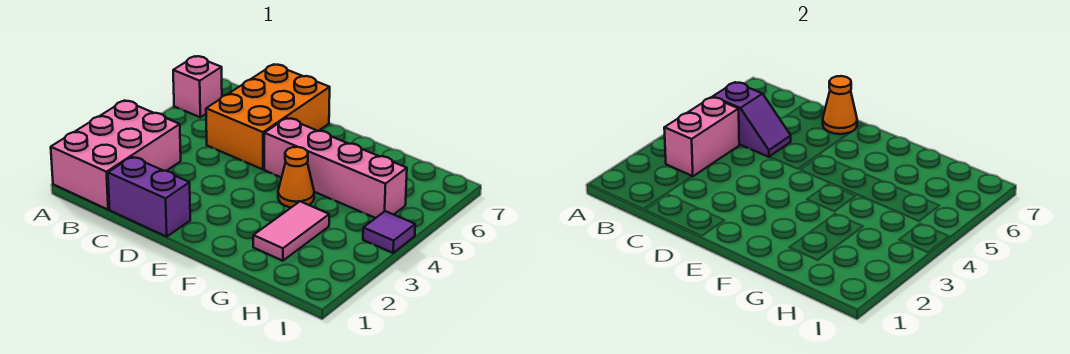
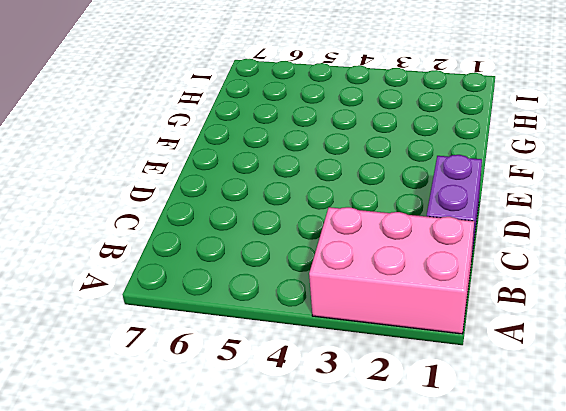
none -> pink 1x1 brick [173,56,222,117]
none -> orange 2x3 brick [206,64,330,169]

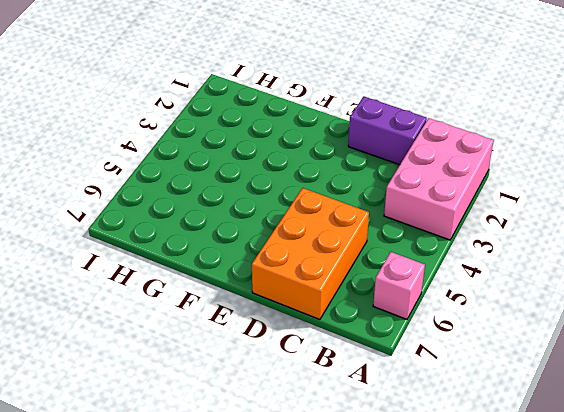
none -> pink 1x4 brick [264,118,407,218]
none -> orange 1x1 cone [278,147,314,207]

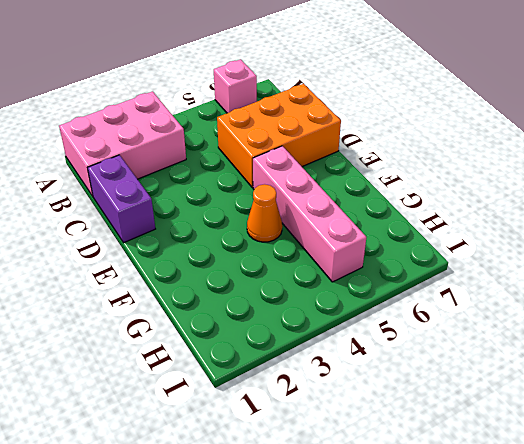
none -> pink 1x2 tile [253,201,329,261]
none -> purple 1x1 tile [363,211,415,253]

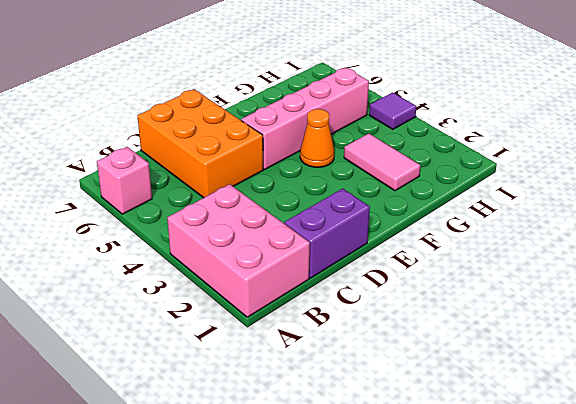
none -> pink 1x2 brick [664,97,739,176]
none -> purple 1x2 slope [713,82,791,157]

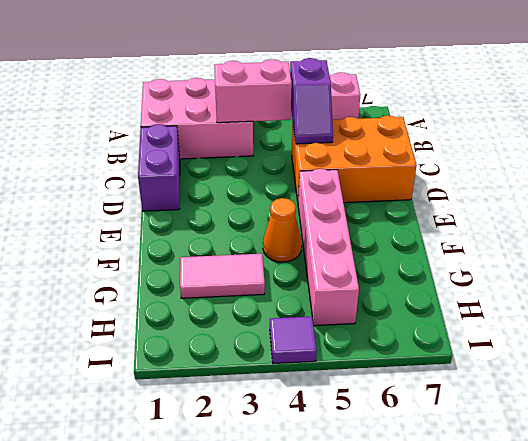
none -> orange 1x1 cone [823,76,857,134]

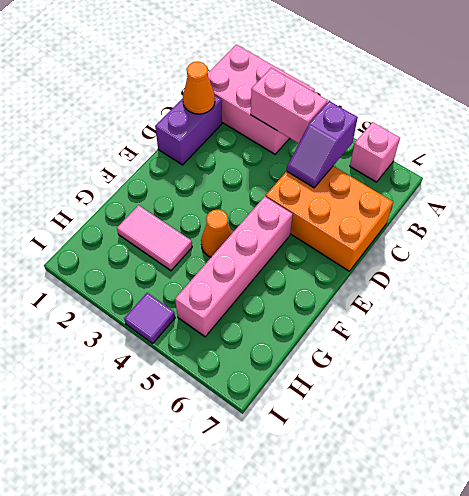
orange 1x1 cone [183,62,215,114] -> orange 1x1 cone moved to [823,76,857,134]

